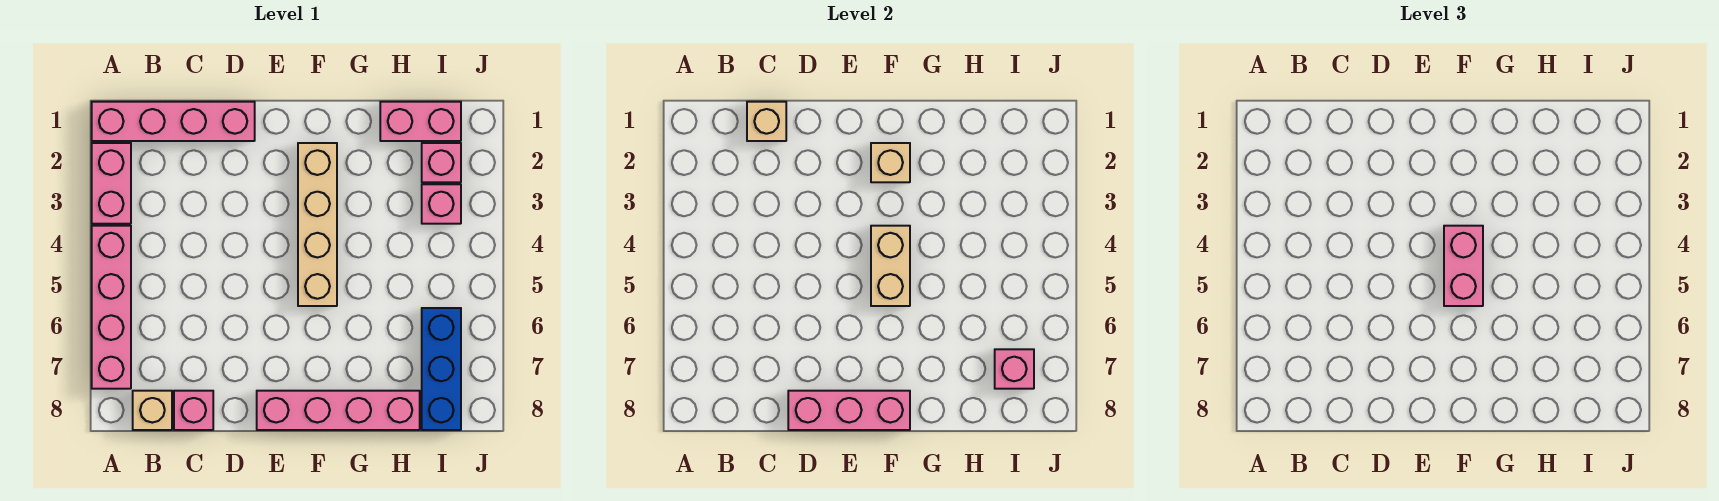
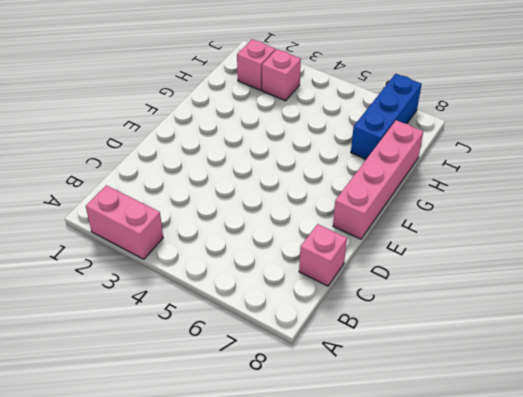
blue 1x3 brick [351,74,422,159] -> blue 1x3 brick turned to [422,308,461,430]
none -> pink 1x4 brick [92,102,255,141]
none -> pink 1x4 brick [92,226,131,389]
none -> tan 1x1 brick [133,391,172,430]

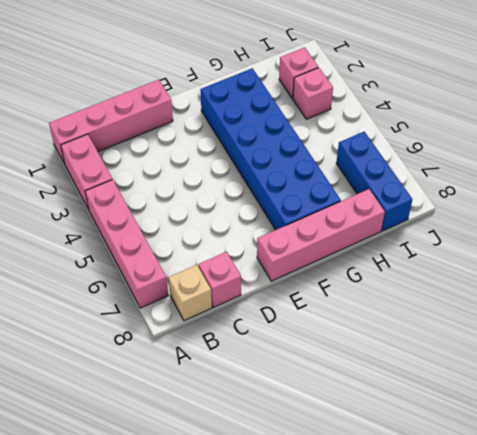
blue 2x6 brick [200,68,341,230] -> tan 1x4 brick [298,143,337,306]
none -> pink 1x2 brick [380,102,461,141]
none -> tan 1x1 brick [747,102,786,141]
none -> pink 1x3 brick [788,391,910,430]

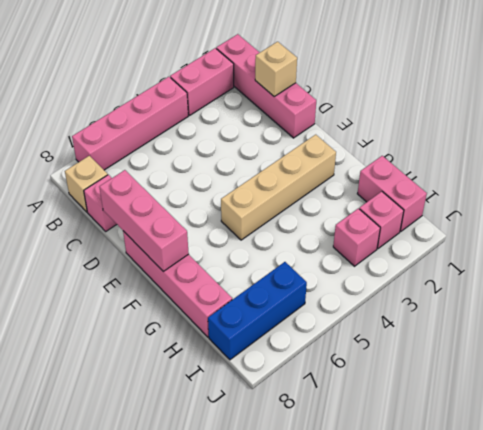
none -> tan 1x1 brick [871,143,910,182]
none -> tan 1x2 brick [871,226,910,306]
none -> pink 1x1 brick [995,349,1034,389]

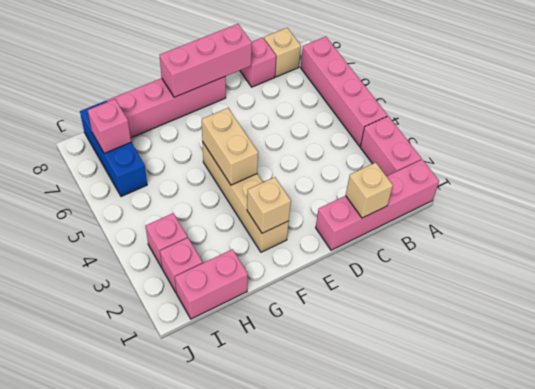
none -> pink 1x2 brick [1444,226,1483,306]

